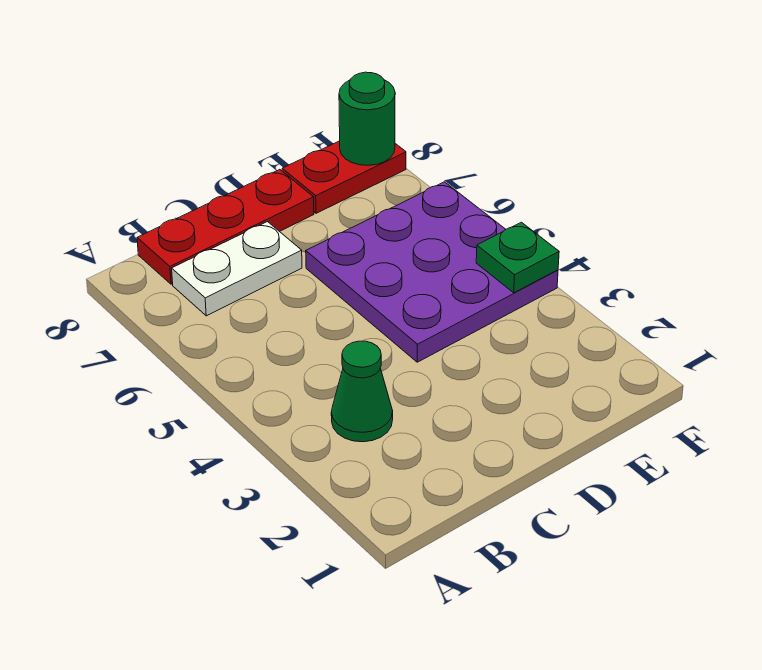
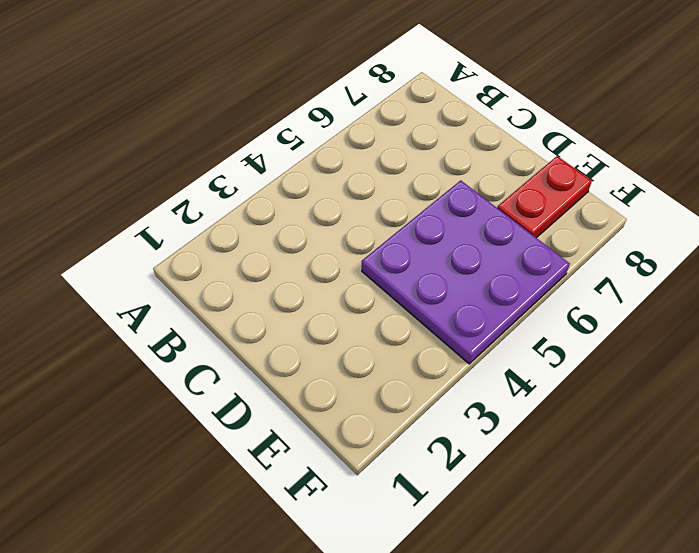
red 1x2 plate [498,156,592,238] -> red 1x2 plate turned to [282,141,406,213]
none -> green 1x1 cone [331,341,393,442]
none -> white 1x2 plate [172,222,302,316]

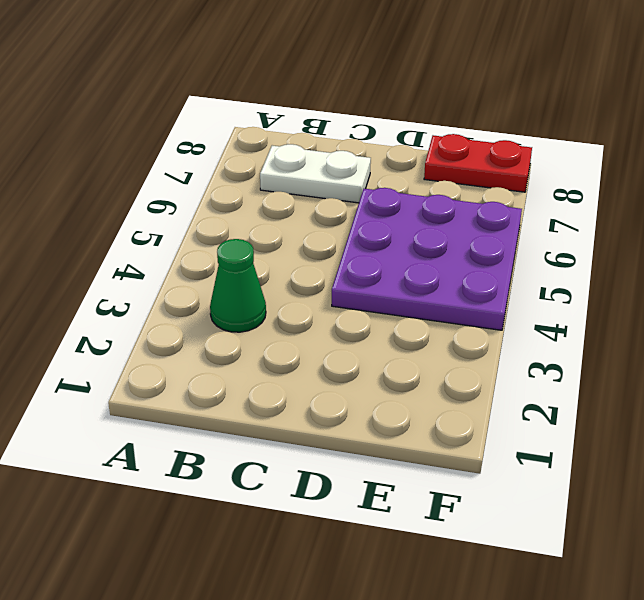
none -> red 1x3 plate [137,170,314,284]
none -> green 1x1 plate [476,222,559,293]

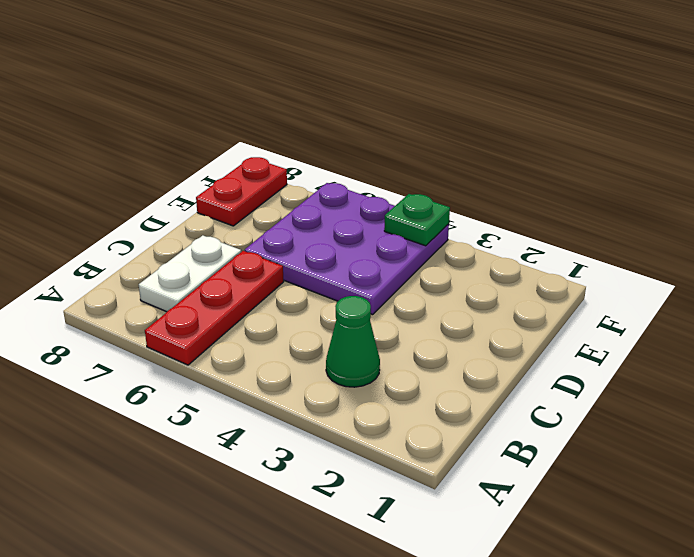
red 1x3 plate [145,251,284,365] -> red 1x3 plate moved to [137,170,314,284]
none -> green 1x1 round brick [339,72,395,165]

